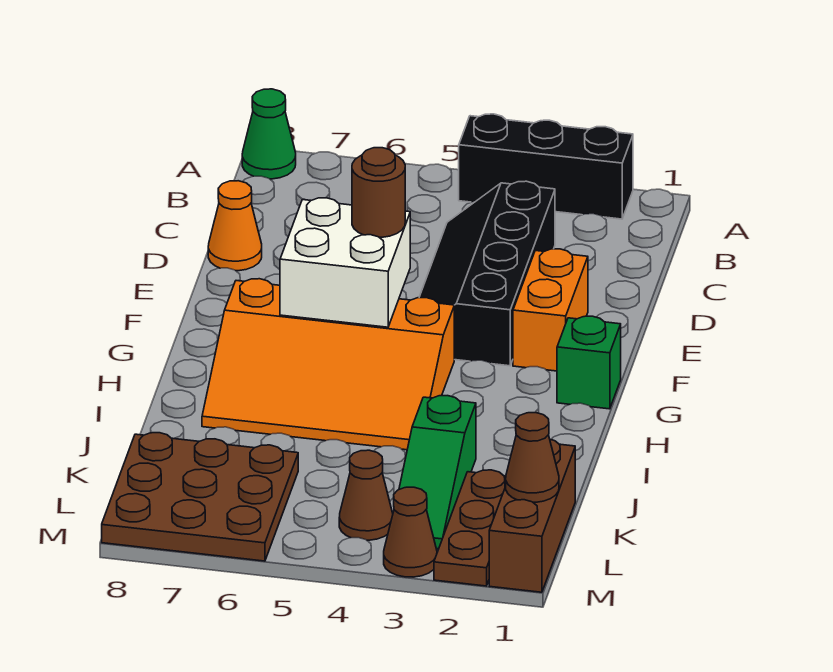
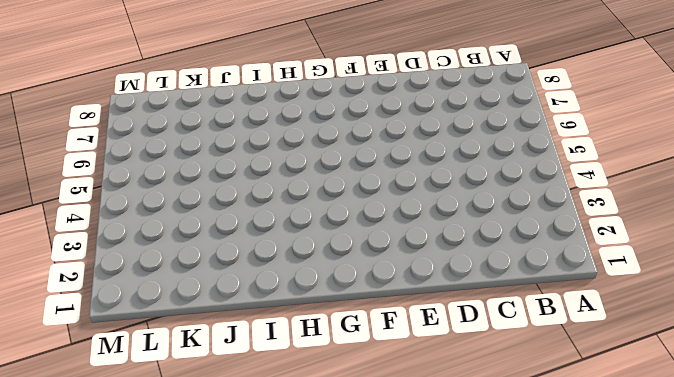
none -> black 1x3 brick [459,114,633,219]
none -> green 1x1 cone [242,89,296,179]
none -> black 2x4 slope [419,181,555,366]

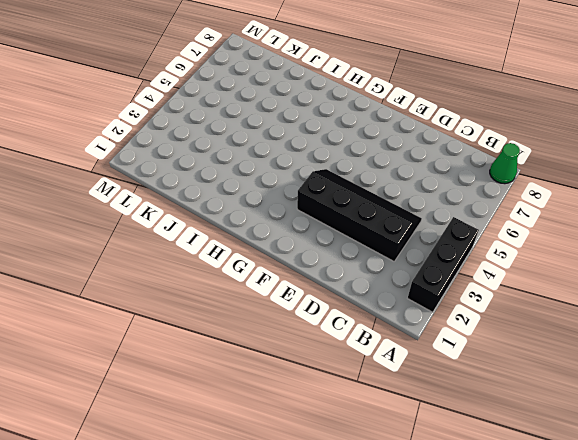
none -> orange 1x1 cone [208,181,262,271]
none -> orange 1x2 brick [513,249,588,371]
none -> green 1x1 brick [557,316,621,409]

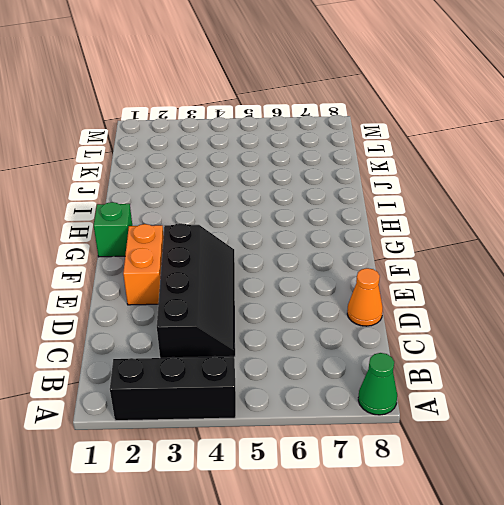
none -> orange 3x4 slope [202,279,454,450]
none -> green 1x3 slope [399,396,476,549]
none -> brown 1x3 brick [489,440,575,592]

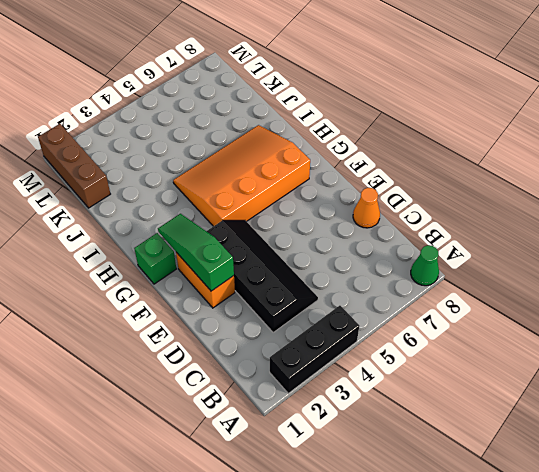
green 1x3 slope [158,214,234,291] -> green 1x3 slope moved to [399,396,476,549]
none -> brown 1x3 plate [434,470,506,586]
none -> brown 3x3 plate [102,433,298,561]
none -> brown 1x1 cone [339,450,393,540]

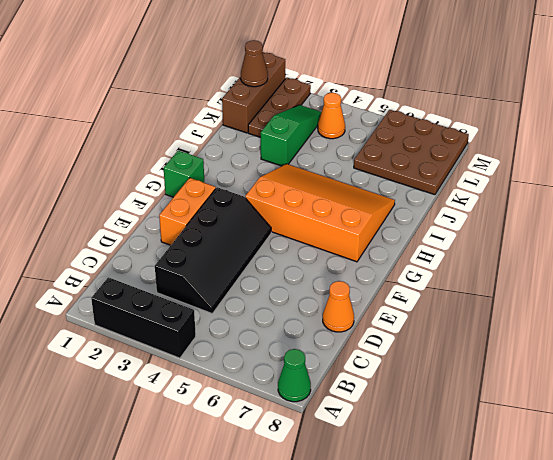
orange 1x1 cone [318,93,345,139] -> brown 1x1 cone [339,450,393,540]
none -> brown 1x1 cone [384,487,437,577]
none -> white 2x2 brick [280,198,410,327]
none -> brown 1x1 round brick [352,148,405,237]

